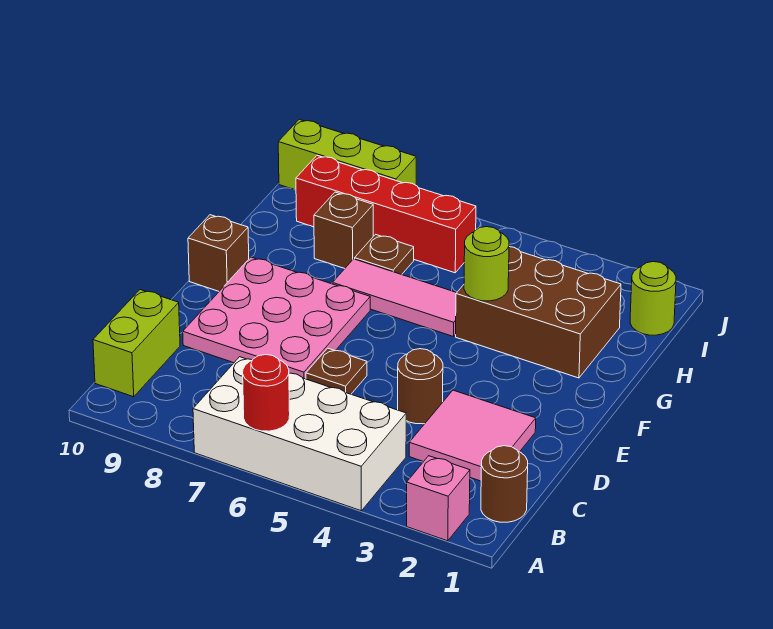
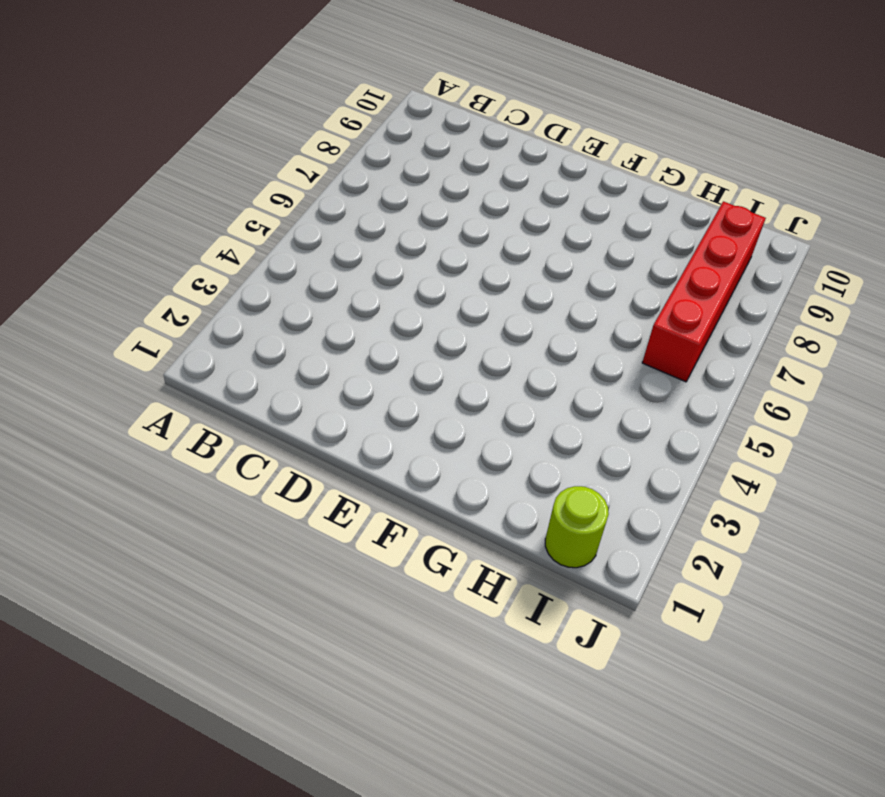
none -> pink 1x1 brick [407,456,470,541]
none -> white 2x4 brick [193,357,406,511]
none -> brown 1x1 round brick [481,446,528,522]

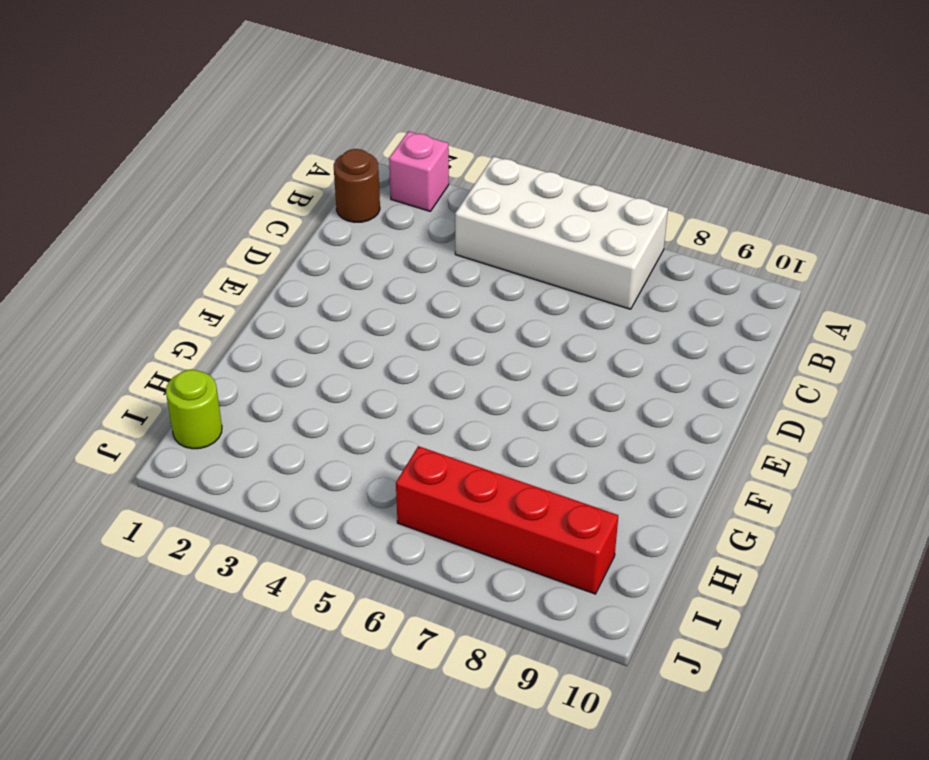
none -> lime 1x2 brick [93,290,180,397]
none -> pink 2x2 tile [409,390,536,481]
none -> brown 1x1 round brick [398,349,443,424]

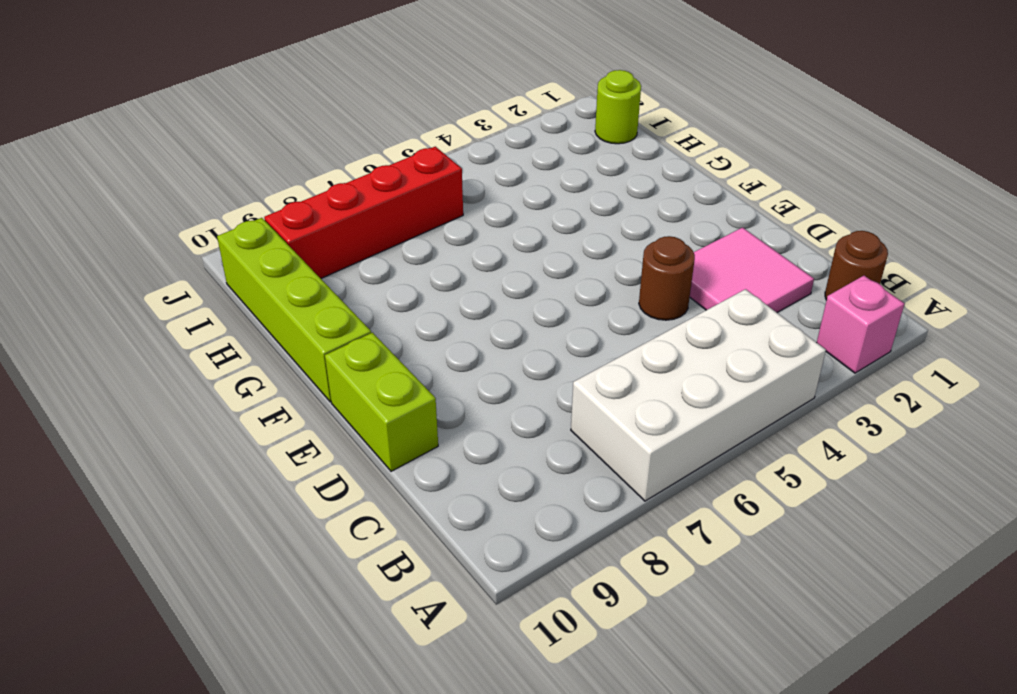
lime 1x2 brick [325,333,438,471] -> lime 1x2 brick moved to [93,290,180,397]
lime 1x4 brick [217,218,371,402] -> brown 1x1 brick [188,215,249,291]
none -> brown 1x1 plate [306,348,367,394]
none -> pink 3x3 plate [183,257,370,379]
none -> brown 2x3 brick [456,247,621,378]

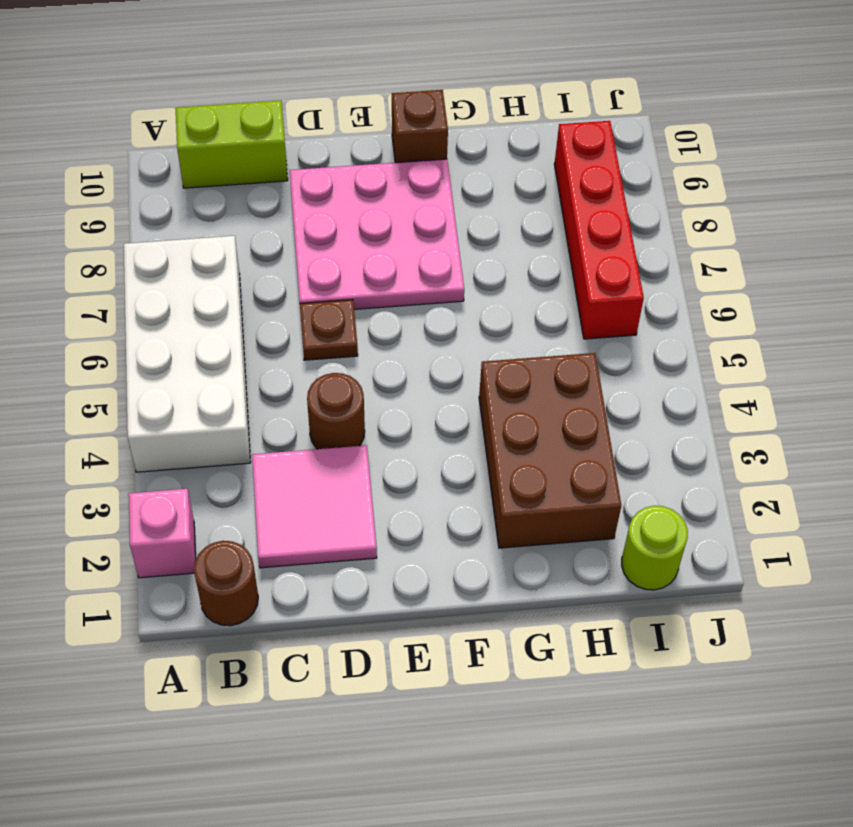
none -> pink 1x3 tile [333,259,457,337]
none -> brown 1x1 plate [355,234,414,275]
none -> brown 1x1 brick [314,192,373,268]

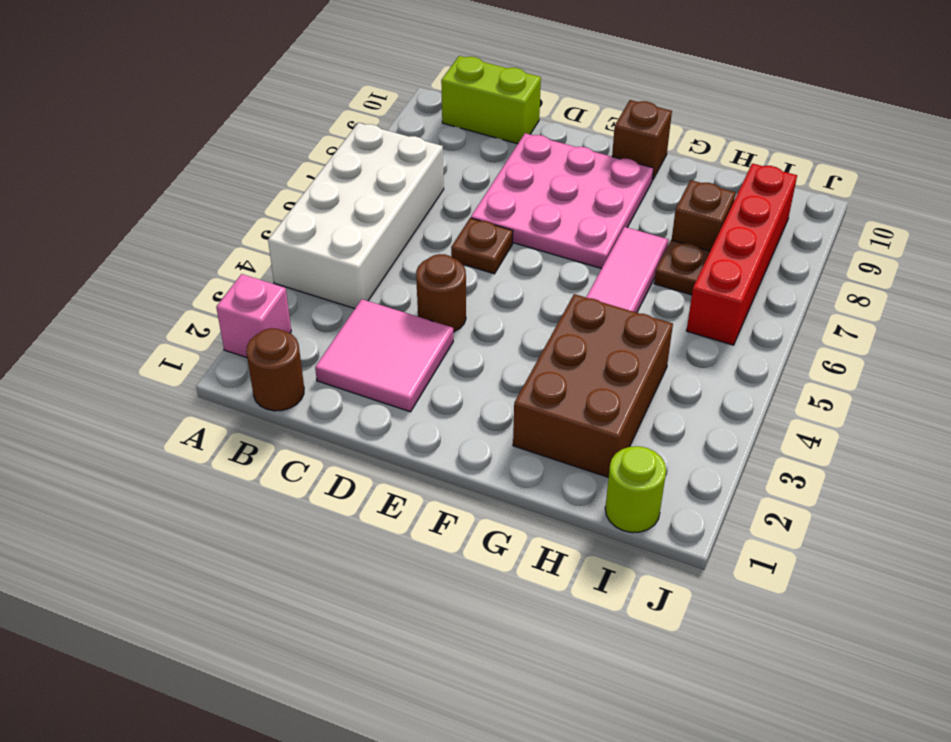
none -> lime 1x3 brick [278,119,416,190]
none -> red 1x1 round brick [243,355,290,431]
none -> lime 1x1 round brick [464,227,509,301]

